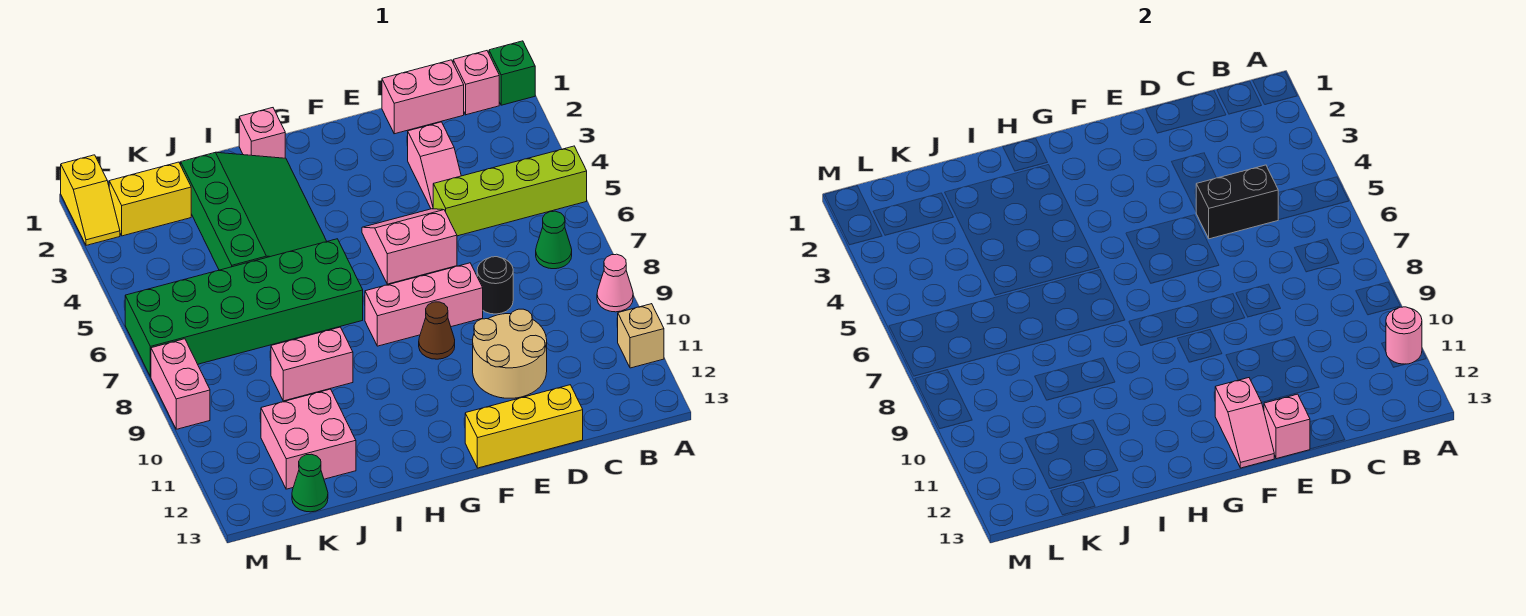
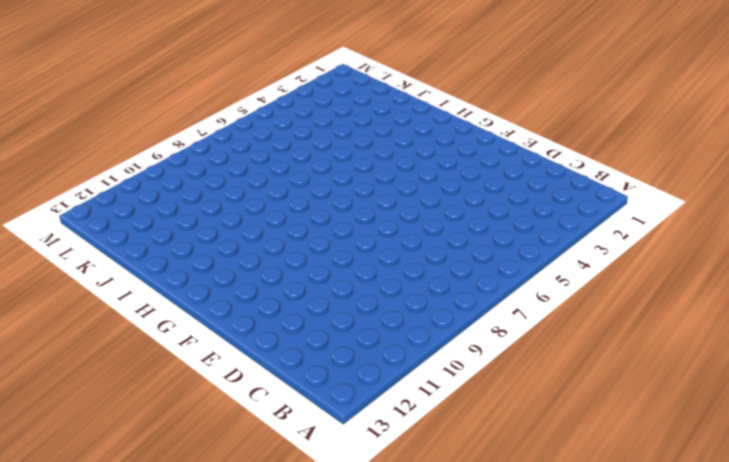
none -> green 1x1 brick [489,41,535,105]
none -> lime 1x4 brick [433,146,587,236]
none -> pink 1x1 cone [597,254,633,312]

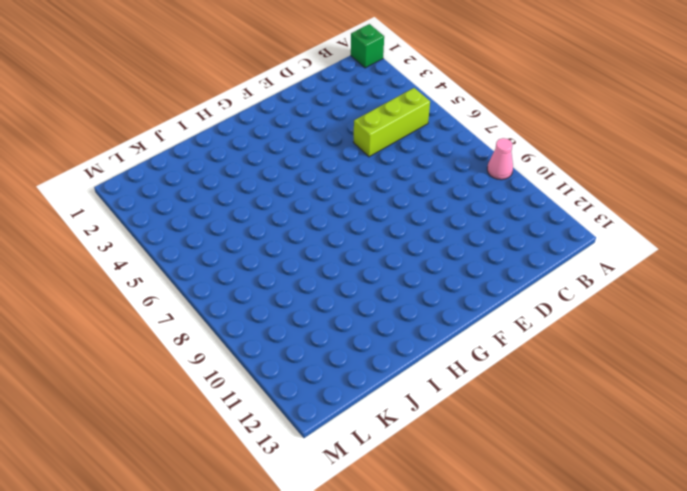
lime 1x3 brick [353,88,430,157] -> lime 1x4 brick [433,146,587,236]
none -> tan 1x1 brick [618,304,664,368]
none -> pink 1x1 brick [453,51,499,115]
none -> green 1x1 cone [536,211,572,269]

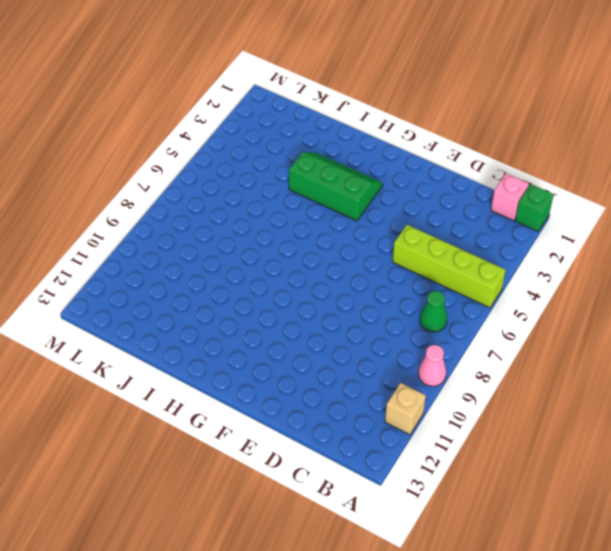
green 2x3 slope [289,152,383,221] -> green 3x4 slope [181,152,327,270]
none -> pink 1x2 brick [382,60,464,134]
none -> pink 1x2 slope [408,122,461,209]
none -> black 1x1 round brick [477,257,513,314]

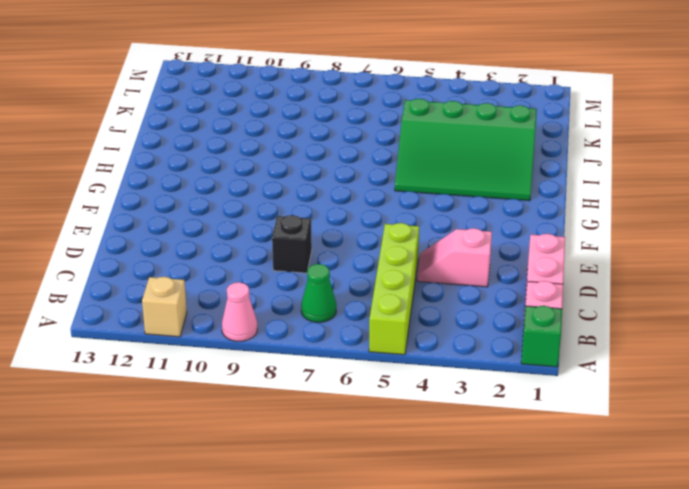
black 1x1 brick [272,215,312,273] -> black 1x1 round brick [477,257,513,314]
none -> tan 2x2 round brick [473,309,547,398]
none -> yellow 1x3 brick [465,385,583,468]
none -> pink 2x2 slope [362,209,457,284]

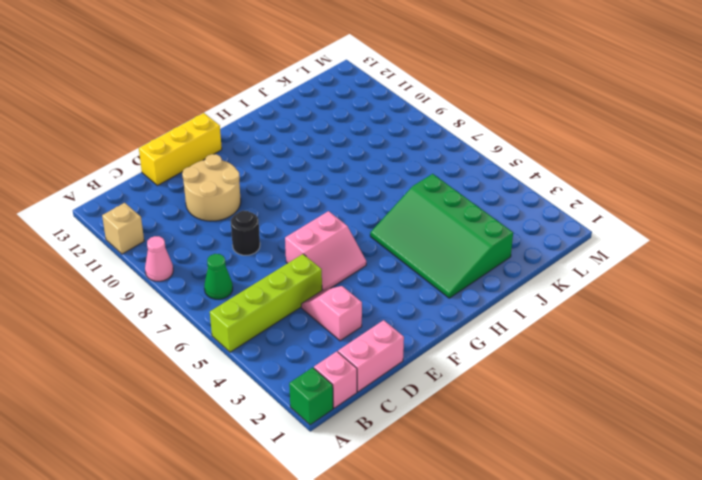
none -> pink 1x3 brick [365,263,483,346]
none -> brown 1x1 cone [419,302,455,359]
none -> pink 1x1 brick [239,108,285,158]

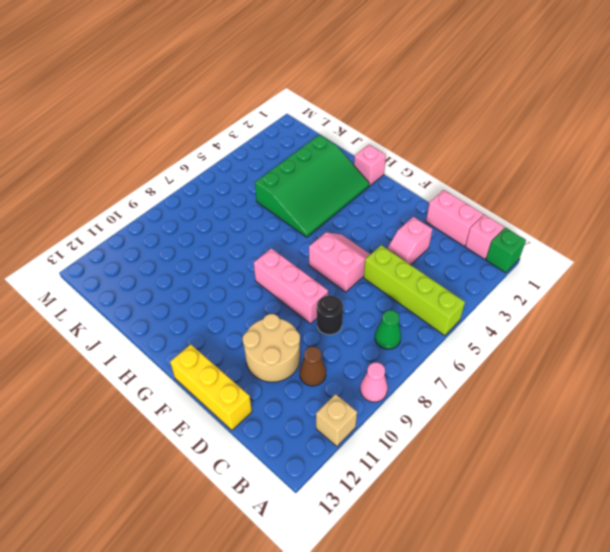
brown 1x1 cone [299,347,326,386] -> brown 1x1 cone moved to [419,302,455,359]
none -> green 2x6 brick [125,239,363,377]
none -> pink 1x2 brick [271,327,353,401]
none -> pink 2x2 brick [261,389,356,489]

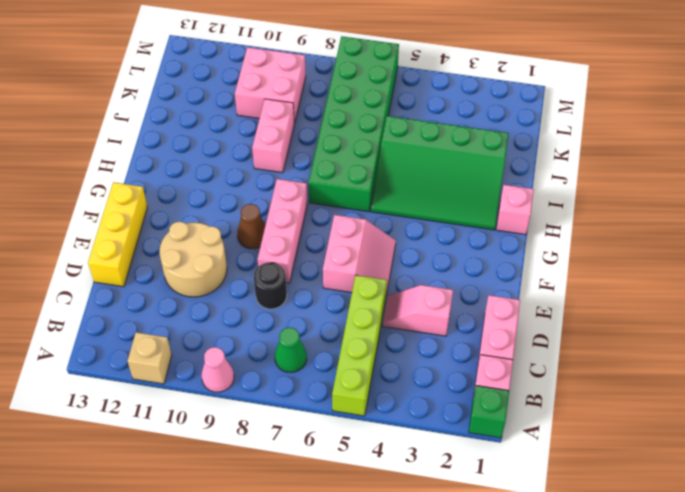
pink 2x2 brick [235,47,306,123] -> pink 2x2 brick moved to [261,389,356,489]
none -> yellow 1x2 brick [109,162,191,236]
none -> green 1x1 cone [292,454,328,512]
none -> yellow 1x2 slope [61,155,120,245]

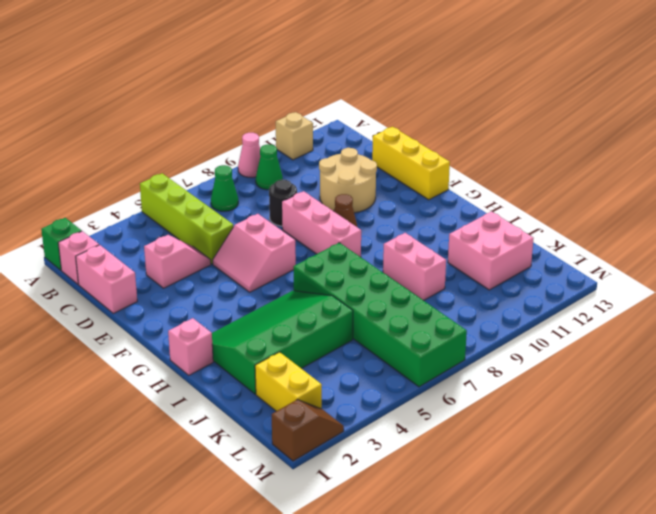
green 1x1 cone [256,144,283,190] -> green 1x1 cone moved to [292,454,328,512]
brown 1x2 slope [272,400,344,461] -> yellow 1x2 slope [61,155,120,245]
none -> pink 1x2 brick [151,339,210,429]
none -> pink 1x1 round brick [1386,307,1422,364]
none -> black 1x2 brick [1196,165,1278,239]

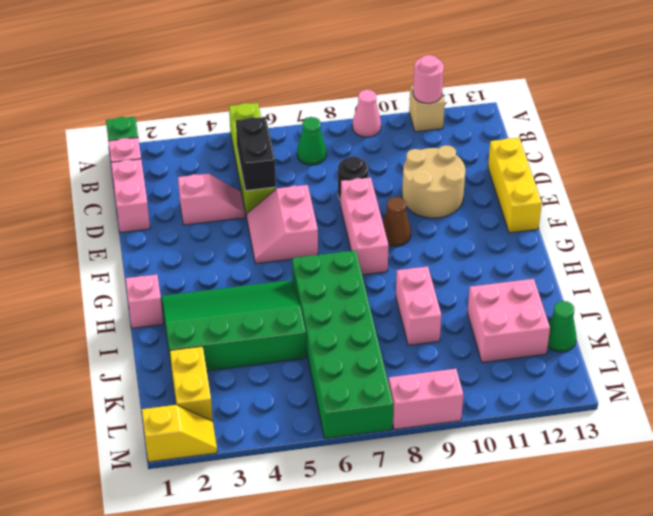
none -> pink 1x1 brick [1264,394,1310,459]
none -> pink 1x2 slope [1215,378,1275,468]

